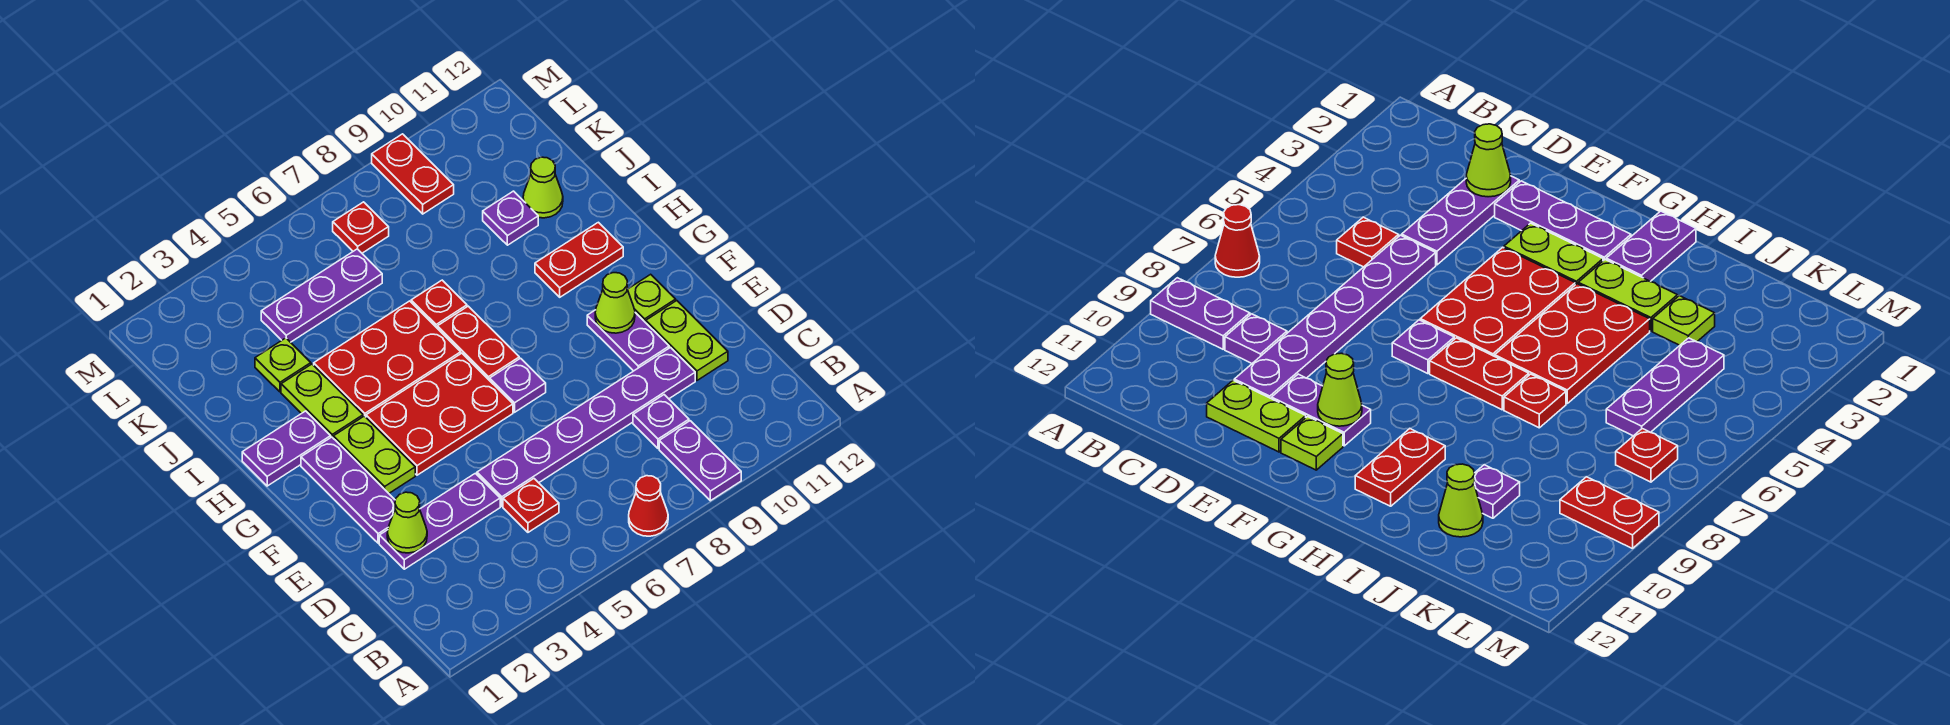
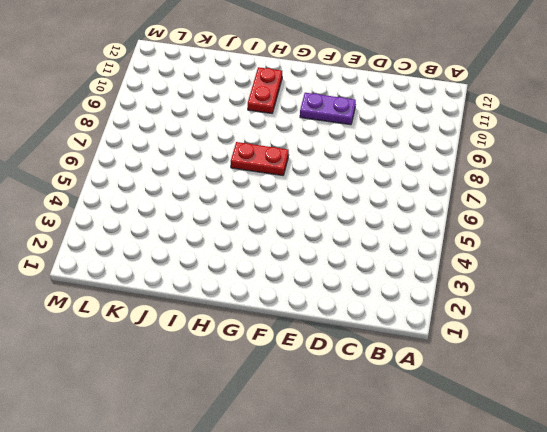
none -> red 1x1 cone [629,476,668,536]
none -> purple 1x2 plate [659,421,741,501]
none -> red 1x1 plate [503,479,559,532]

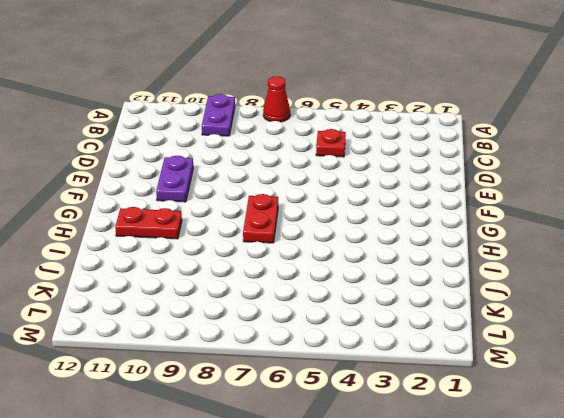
none -> purple 1x1 plate [633,395,689,449]
none -> purple 1x3 plate [379,473,500,569]
none -> purple 1x6 plate [477,348,695,506]

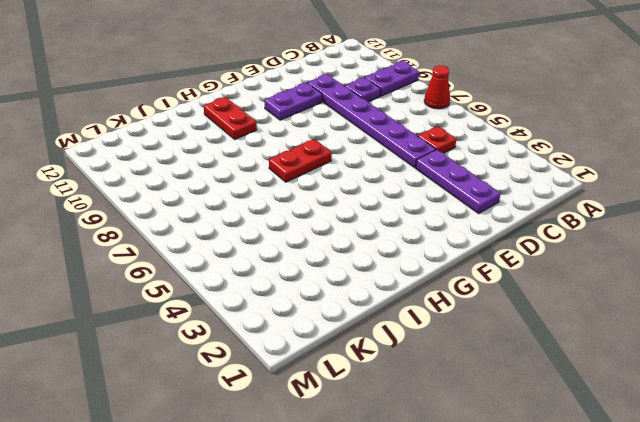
none -> lime 1x2 plate [646,301,728,380]
none -> purple 1x3 plate [301,437,395,543]
none -> lime 1x2 plate [333,416,415,493]

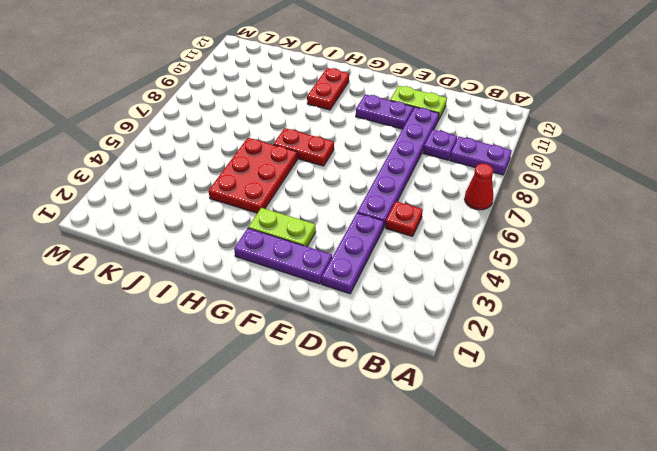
none -> red 2x3 plate [366,353,513,475]
none -> purple 1x1 plate [490,358,546,412]
none -> lime 1x1 plate [627,274,676,323]

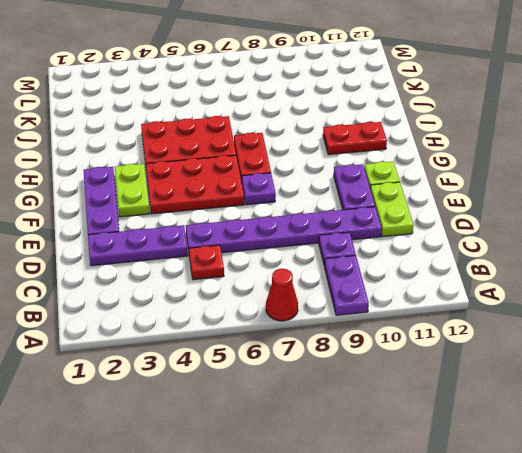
none -> purple 1x2 plate [242,411,331,486]
none -> lime 1x2 plate [281,364,363,438]
none -> red 1x1 plate [411,280,467,328]

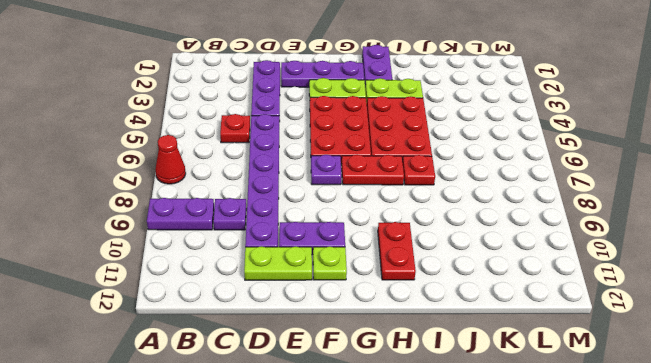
none -> lime 1x1 plate [255,338,311,392]
none -> purple 1x1 plate [483,191,538,245]
none -> lime 1x1 cone [523,157,563,218]

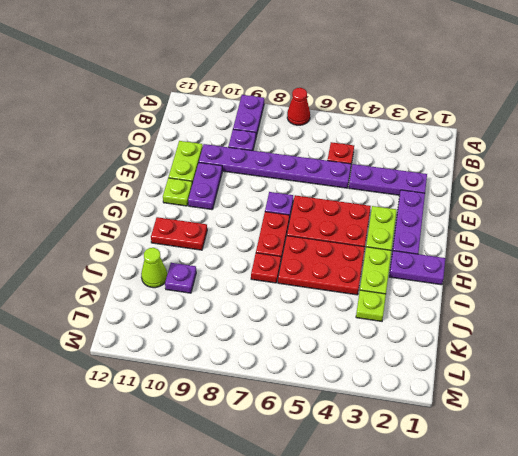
none -> purple 1x3 plate [261,249,382,342]
none -> red 1x1 plate [333,202,389,253]
none -> red 1x2 plate [372,134,454,214]

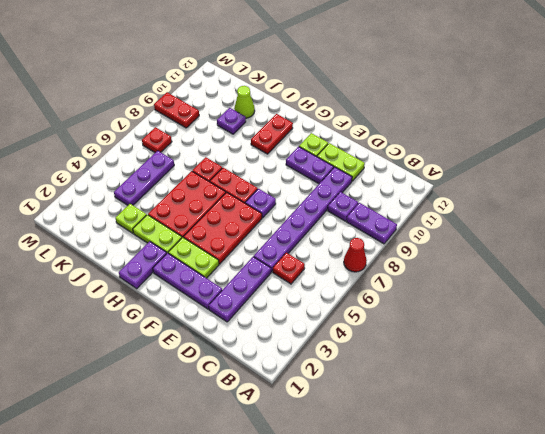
none -> lime 1x1 cone [387,492,427,553]
none -> lime 1x1 cone [595,273,635,333]

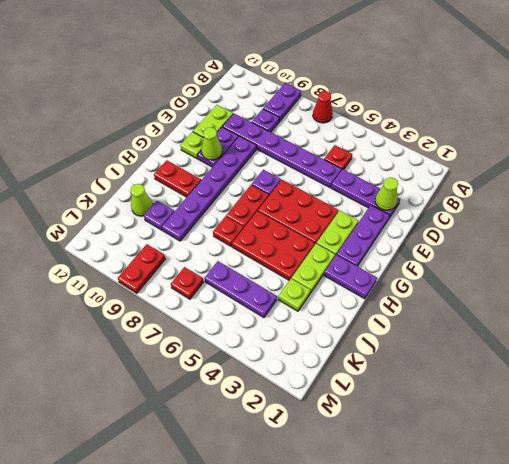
purple 1x6 plate [162,136,256,241] -> none

